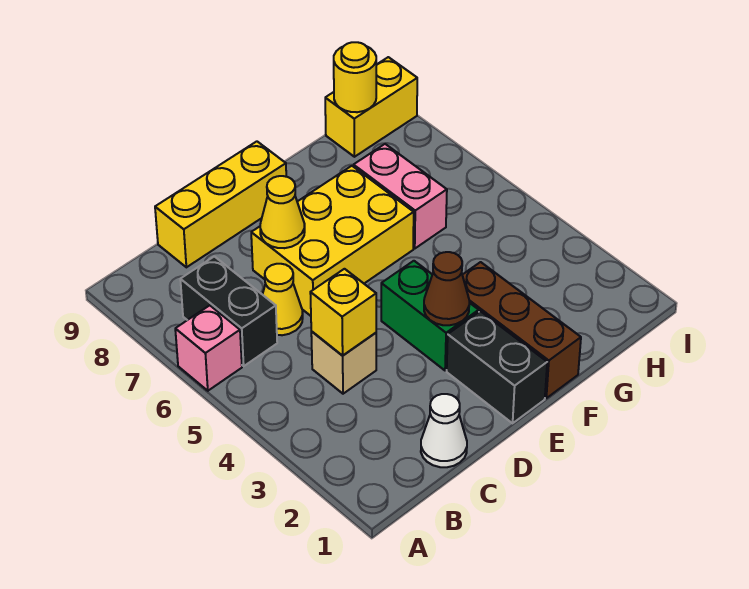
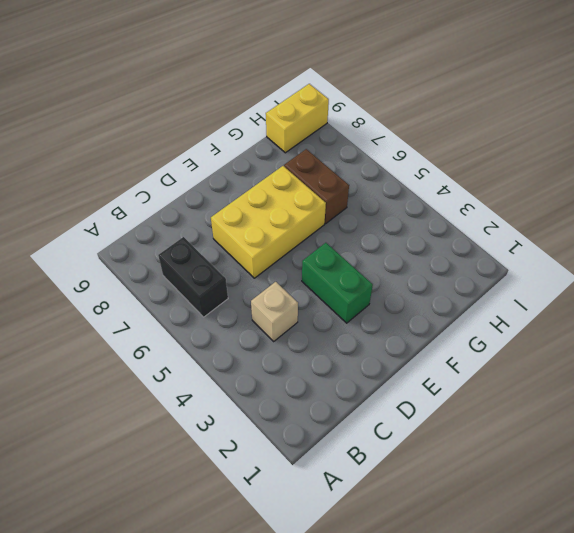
brown 1x2 brick [284,149,349,224] -> pink 1x2 brick [354,144,447,248]
none -> pink 1x1 brick [175,305,242,391]
none -> white 1x1 cone [421,394,467,467]
none -> yellow 1x1 cone [263,264,303,335]

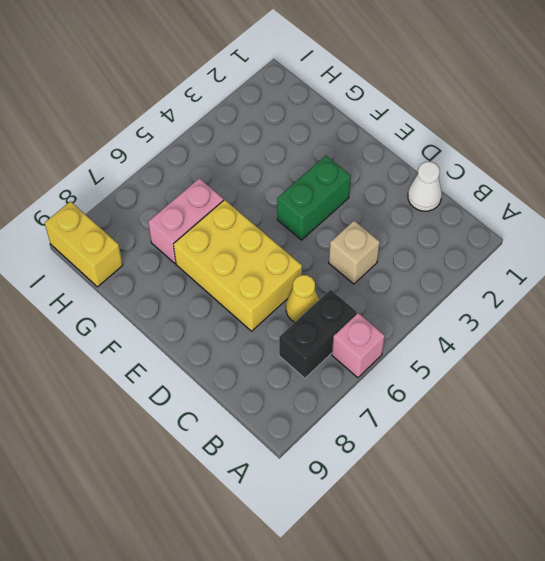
none -> yellow 1x3 brick [155,141,286,267]
none -> black 1x2 brick [447,311,547,423]
none -> brown 1x3 brick [462,262,581,398]

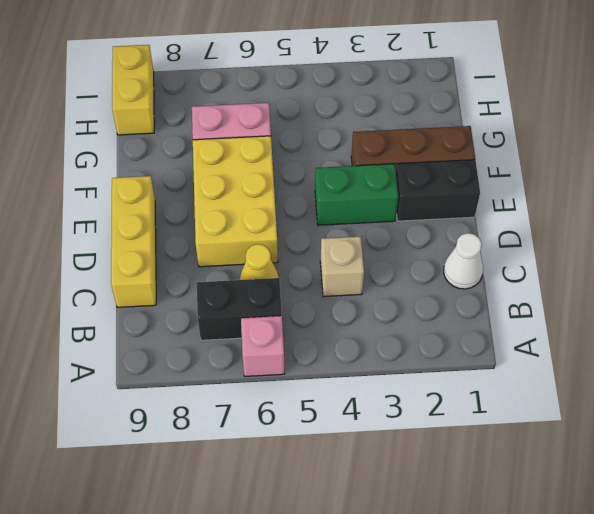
none -> yellow 1x1 brick [310,269,376,356]
none -> yellow 1x1 cone [260,176,305,248]
none -> brown 1x1 cone [424,252,469,325]

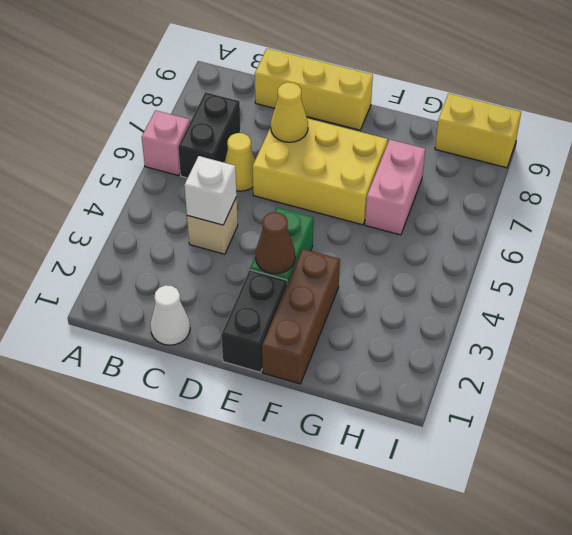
white 1x1 brick [184,156,237,225] -> yellow 1x1 brick [310,269,376,356]
none -> yellow 1x1 round brick [334,42,376,112]

